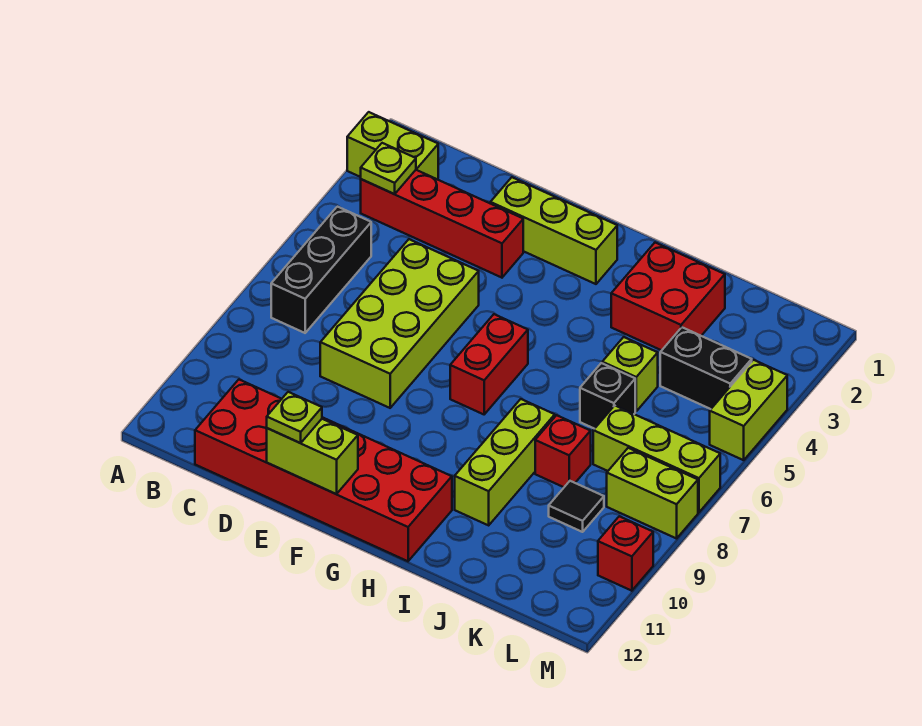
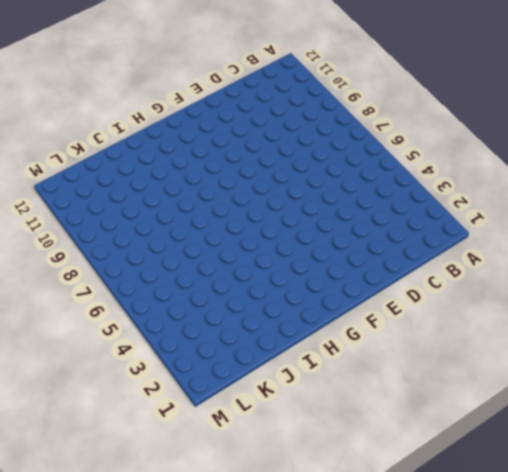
none -> lime 1x2 brick [347,112,438,179]
none -> red 1x4 brick [361,170,523,278]
none -> black 1x3 brick [271,207,371,333]

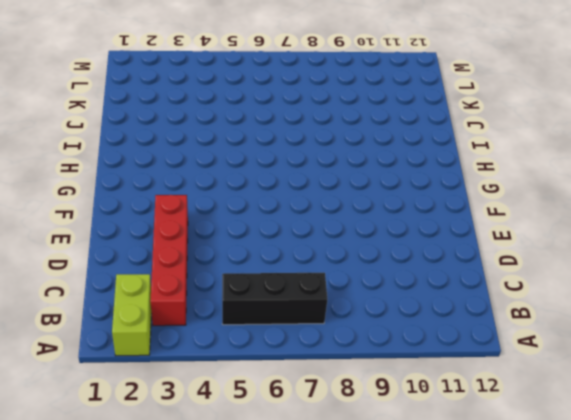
none -> red 2x6 brick [195,380,452,561]
none -> lime 2x4 brick [320,239,479,408]
none -> lime 1x3 brick [490,177,617,284]

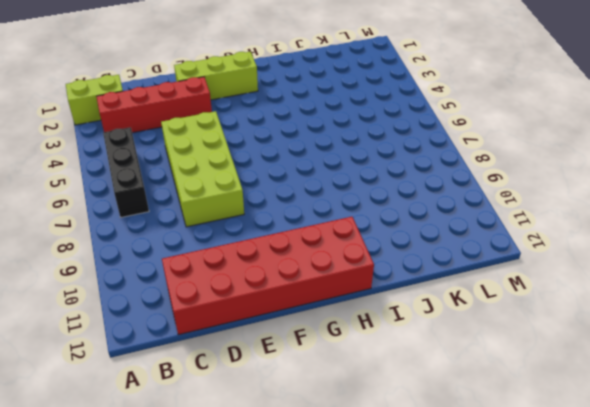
none -> red 1x2 brick [450,314,528,414]
none -> red 2x2 brick [611,243,725,350]
none -> lime 1x3 brick [455,399,555,525]

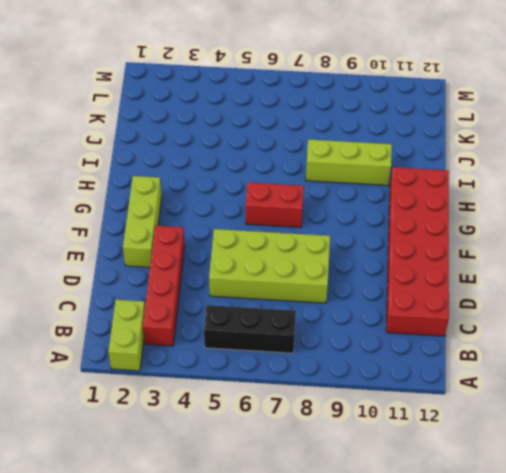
none -> red 2x2 brick [611,243,725,350]
none -> lime 1x1 brick [602,337,658,411]
none -> black 1x1 brick [580,363,635,429]

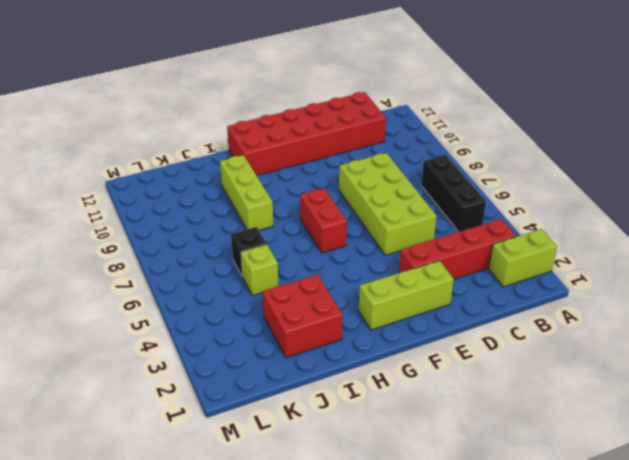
none -> red 1x1 brick [535,415,591,487]
none -> black 1x2 brick [660,327,752,409]
none -> lime 1x3 brick [593,406,720,512]

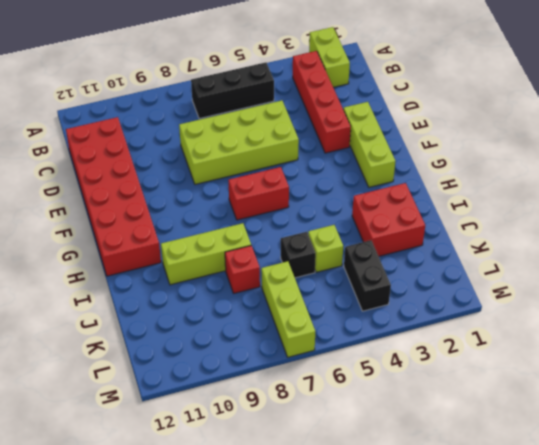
none -> black 1x1 tile [549,481,604,532]
none -> lime 1x2 brick [607,448,698,539]
none -> lime 1x2 brick [710,360,787,460]

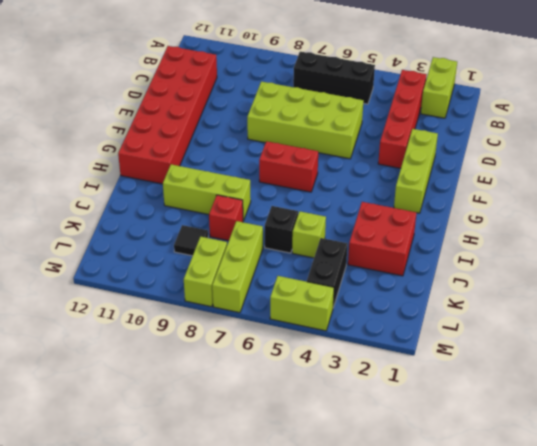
none -> red 1x1 brick [598,516,653,591]
none -> lime 1x1 plate [361,143,416,194]
none -> lime 1x2 brick [267,419,358,494]

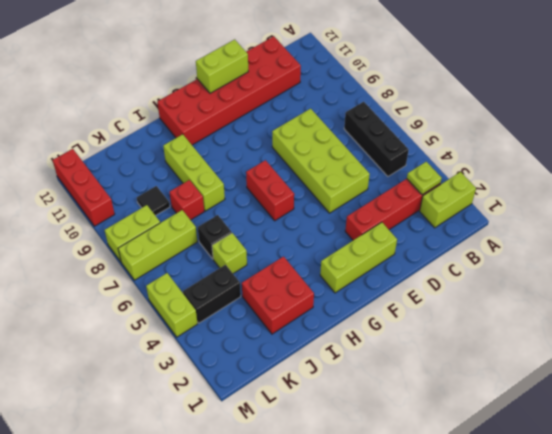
red 1x3 brick [53,149,115,226] -> red 1x1 brick [598,516,653,591]
none -> lime 1x1 plate [267,392,322,443]

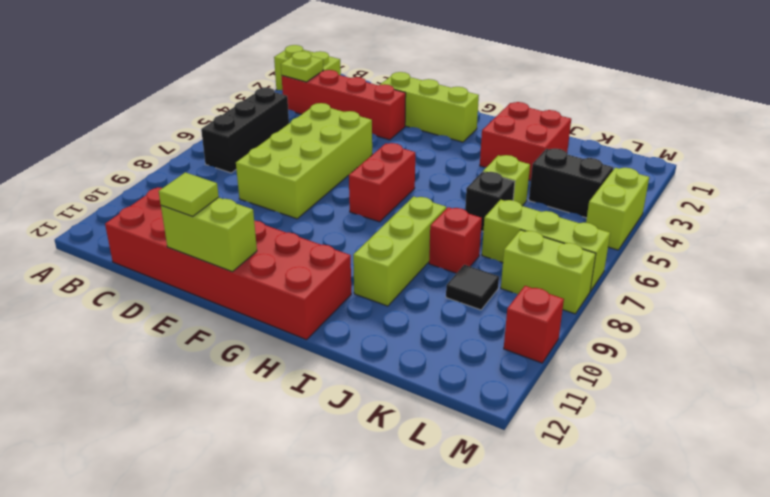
lime 1x1 tile [159,172,219,217] -> lime 1x1 plate [267,392,322,443]

